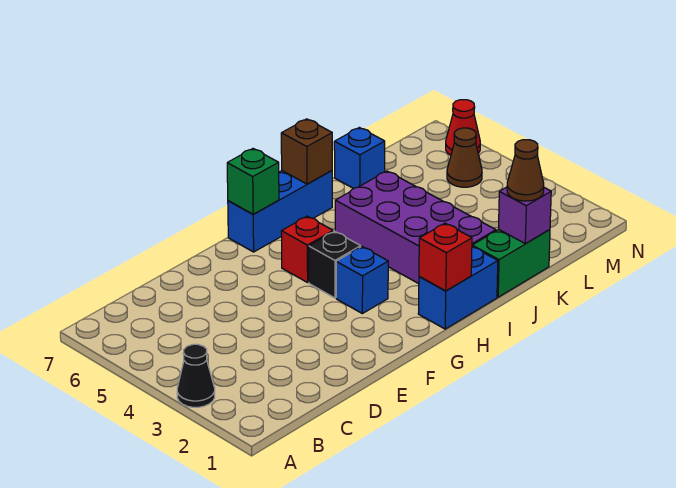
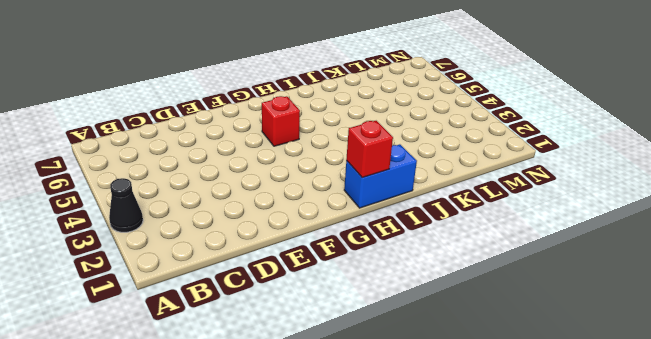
none -> blue 1x1 brick [336,247,388,314]
none -> black 1x1 brick [309,231,361,298]
none -> blue 1x3 brick [228,171,332,252]

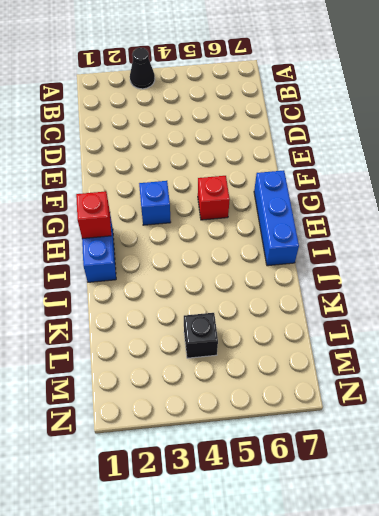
black 1x1 brick [184,313,218,358] -> black 1x1 brick moved to [309,231,361,298]
none -> purple 2x4 brick [335,171,496,284]
none -> green 1x2 brick [472,230,550,297]
none -> blue 1x1 brick [334,127,385,189]

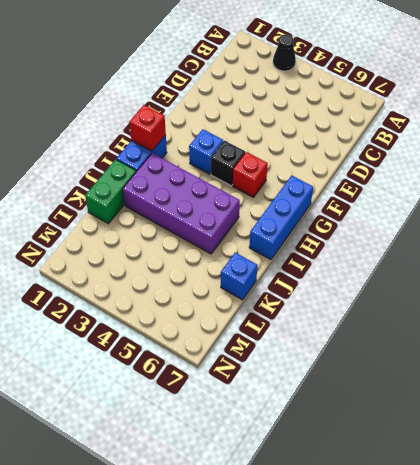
none -> brown 1x1 cone [447,128,482,187]
none -> red 1x1 cone [446,100,480,155]
none -> green 1x1 brick [227,149,279,214]

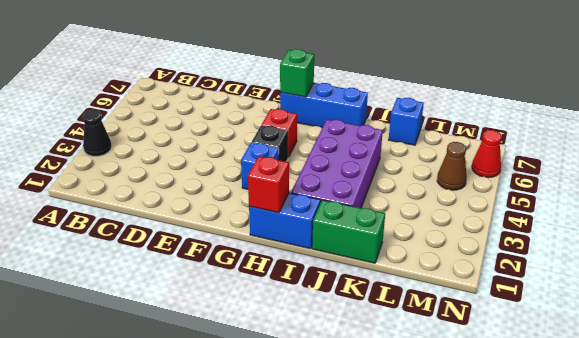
none -> brown 1x1 brick [281,119,332,184]
none -> purple 1x1 brick [499,187,551,243]
none -> brown 1x1 cone [507,140,544,201]

